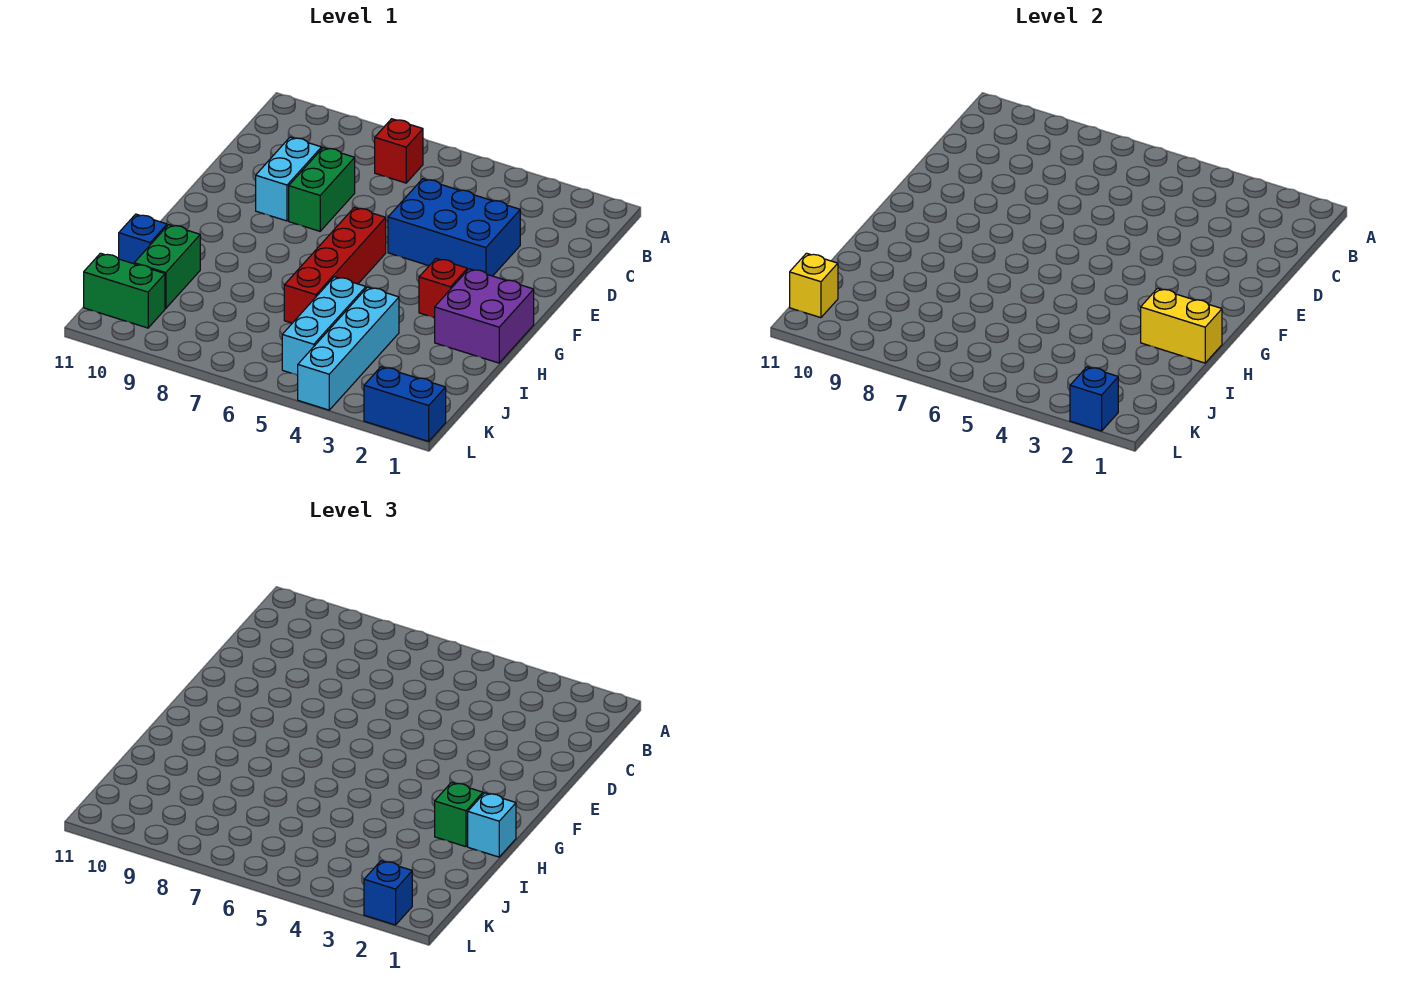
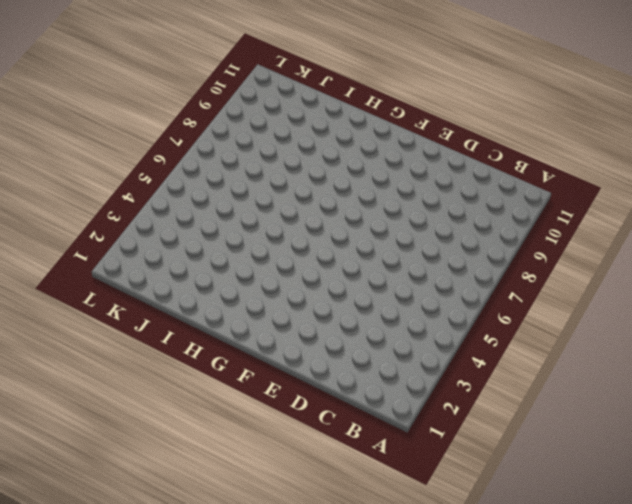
none -> red 1x1 brick [375,119,423,183]
none -> blue 2x3 brick [388,179,520,276]
none -> green 1x2 brick [289,148,355,231]

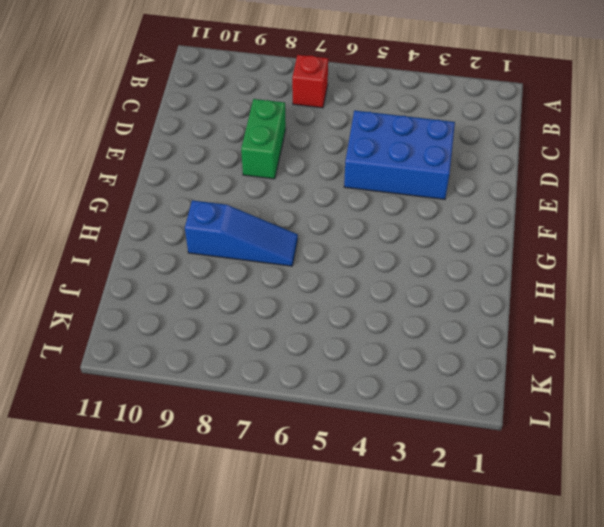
blue 1x3 slope [185,200,298,266] -> none
none -> cyan 1x2 brick [256,137,322,221]
none -> red 1x4 brick [284,208,386,323]
none -> purple 2x2 brick [435,269,534,363]

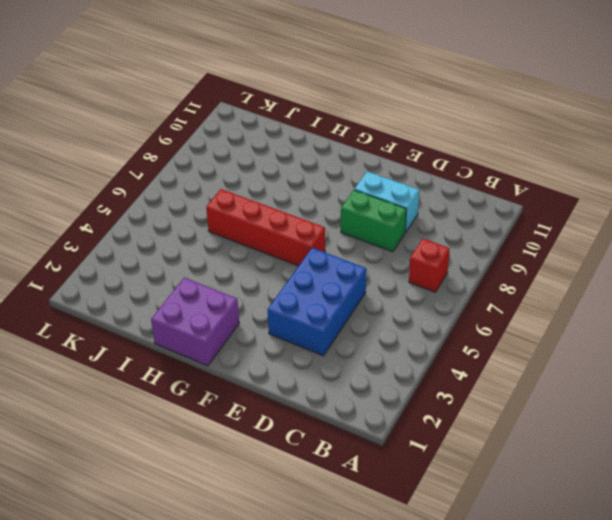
none -> red 1x1 brick [419,258,467,318]
none -> cyan 1x4 brick [298,287,399,410]
none -> cyan 1x3 brick [282,277,366,375]

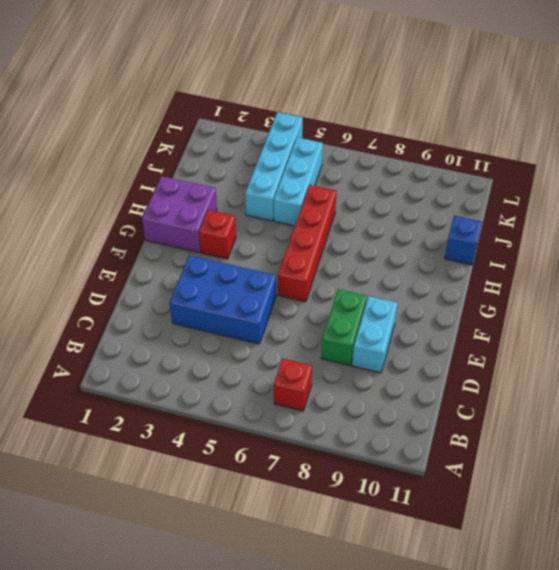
none -> green 1x2 brick [134,225,200,309]
none -> green 1x2 brick [84,253,165,328]
none -> blue 1x2 brick [364,367,446,441]

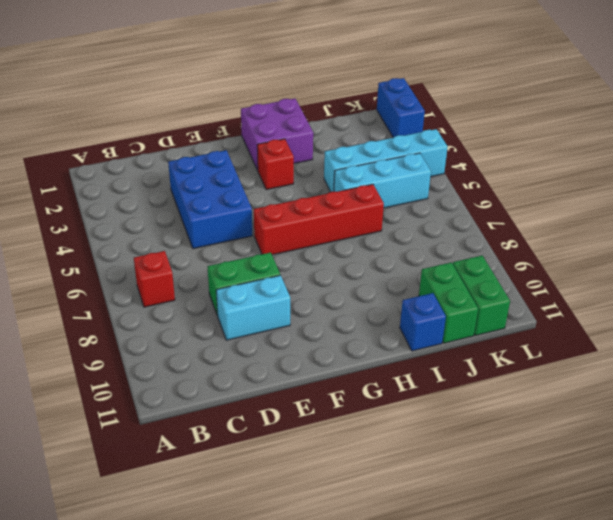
green 1x2 brick [419,263,478,343] -> green 1x2 brick turned to [134,225,200,309]
none -> yellow 1x2 brick [1141,288,1222,363]
none -> yellow 1x1 brick [790,253,838,318]
none -> blue 1x1 brick [1070,367,1118,431]

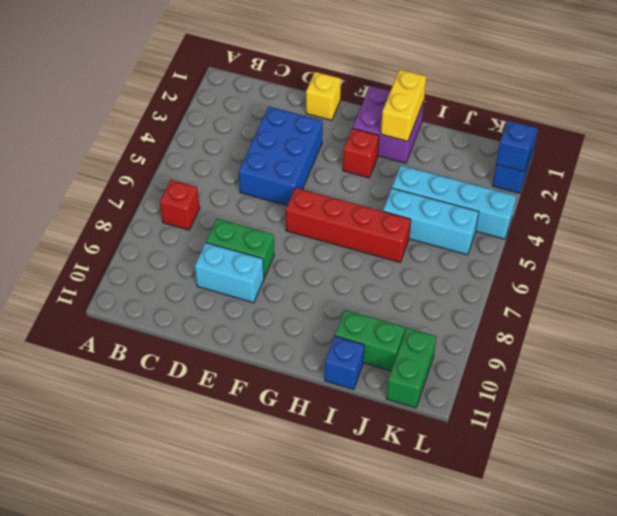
yellow 1x1 brick [306,72,341,120] -> yellow 1x1 brick moved to [790,253,838,318]
none -> cyan 1x1 brick [468,793,516,857]
none -> green 1x1 brick [435,782,483,847]
none -> blue 1x1 brick [364,861,412,925]

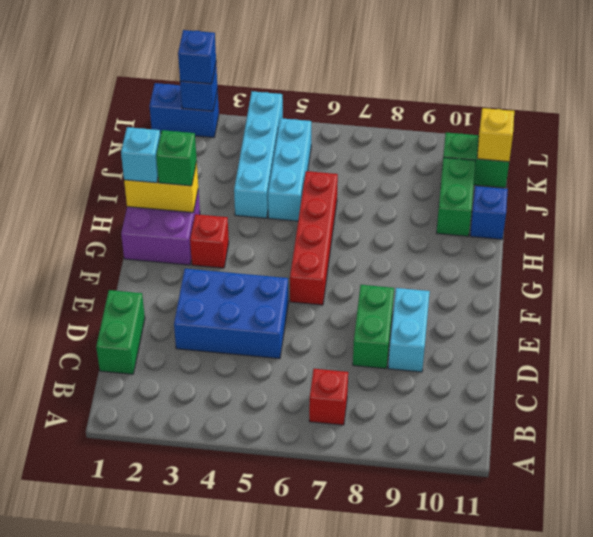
green 1x2 brick [96,290,145,374] -> none

